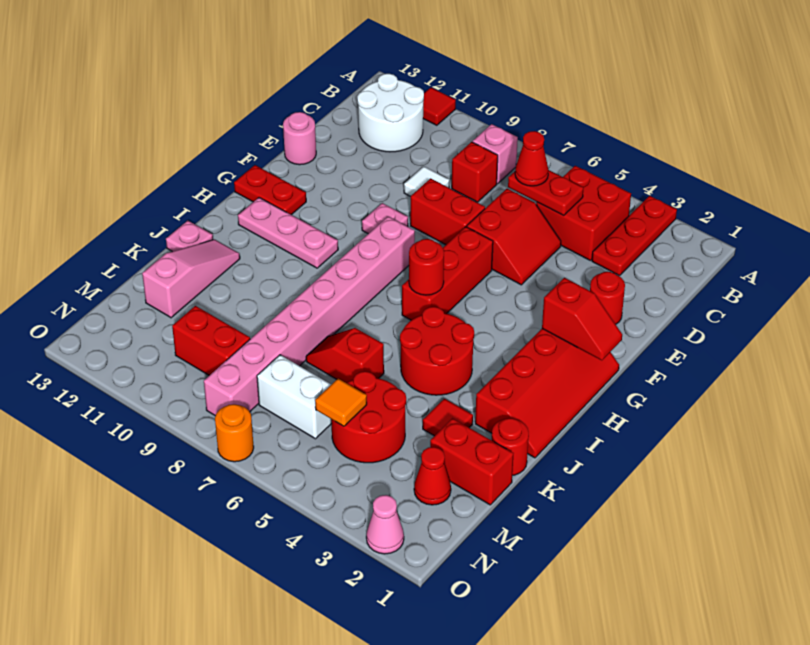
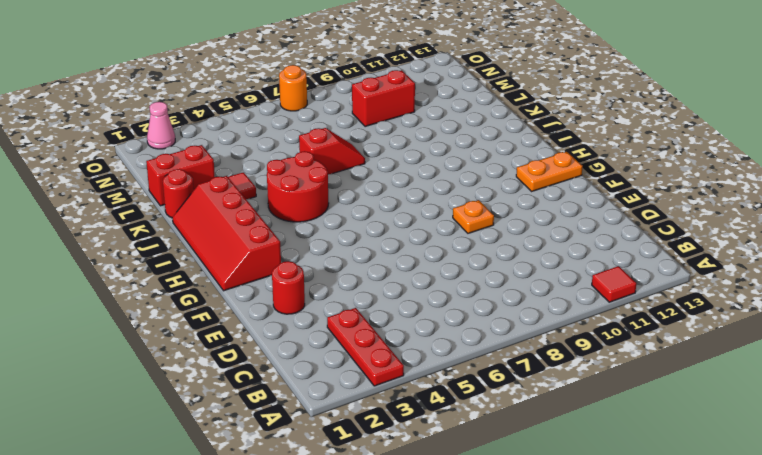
orange 1x1 plate [453,200,494,233] -> pink 1x1 plate [362,203,408,234]
orange 1x2 plate [516,152,582,191] -> red 1x2 plate [234,165,306,215]
none -> red 2x2 brick [536,166,631,260]
none -> pink 1x1 brick [473,124,518,184]
none -> white 2x2 round brick [357,74,424,152]
none -> red 1x1 brick [452,142,498,202]

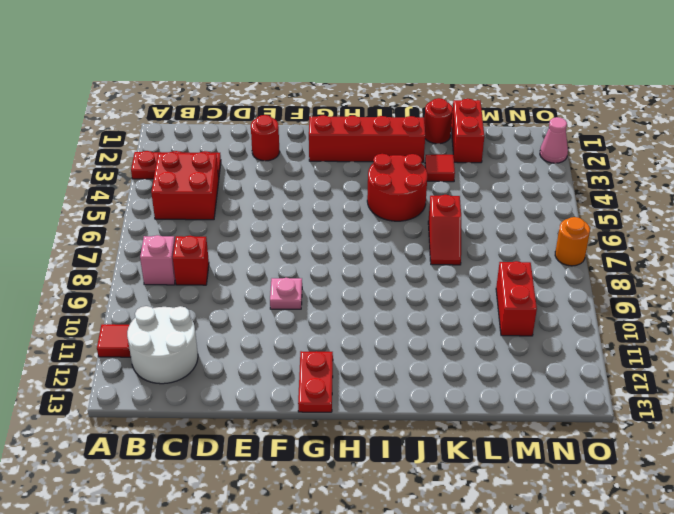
none -> red 2x2 slope [467,189,561,285]
none -> white 1x1 tile [404,166,449,197]
none -> red 1x2 brick [410,178,485,245]
none -> pink 1x1 round brick [283,112,316,165]

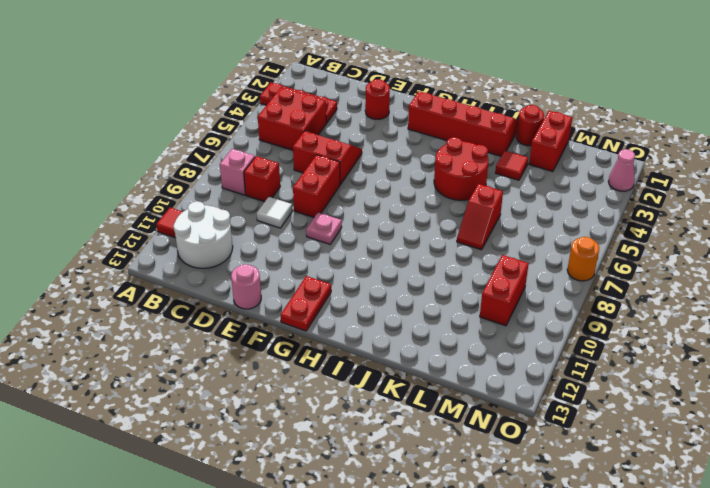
none -> red 1x3 brick [402,227,493,320]
none -> pink 1x8 brick [204,216,415,416]
none -> pink 1x3 plate [238,198,338,268]
none -> pink 1x3 slope [142,239,240,318]

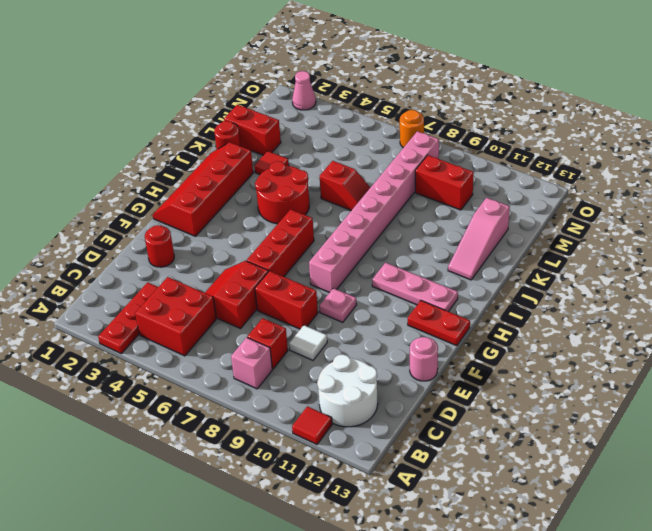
none -> pink 1x1 plate [166,221,213,252]
none -> red 2x2 round brick [331,371,406,463]
none -> red 1x1 cone [414,447,451,505]
none -> white 1x2 brick [257,355,332,439]

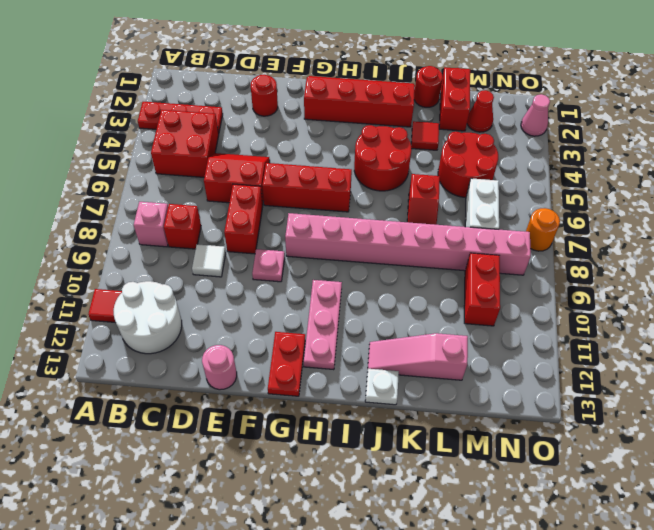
white 1x1 plate [365,369,399,405] -> pink 1x1 plate [166,221,213,252]
none -> red 1x2 plate [508,170,583,216]
none -> red 1x2 slope [542,278,622,360]
none -> red 1x1 round brick [409,239,444,295]
none -> orange 1x1 tile [315,379,367,426]

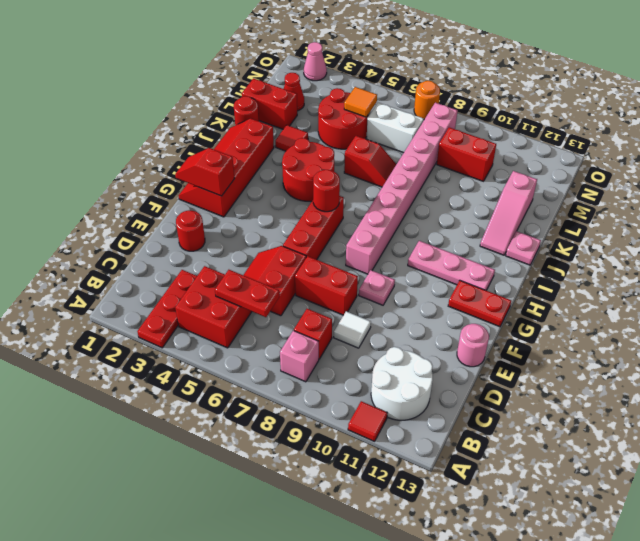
none -> red 1x1 cone [515,131,549,186]

